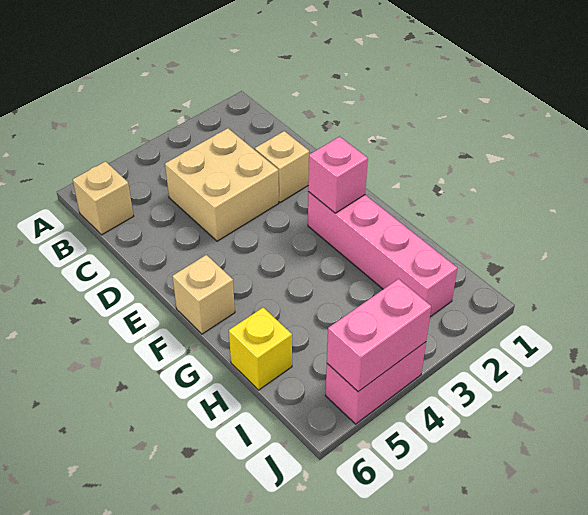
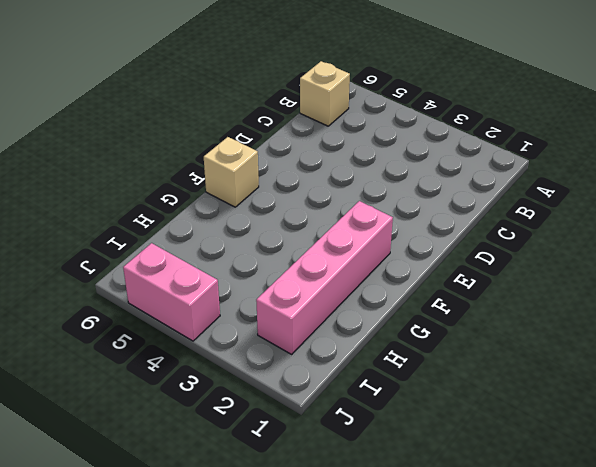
none -> tan 2x2 brick [165,128,279,241]
none -> tan 1x1 brick [255,131,309,202]

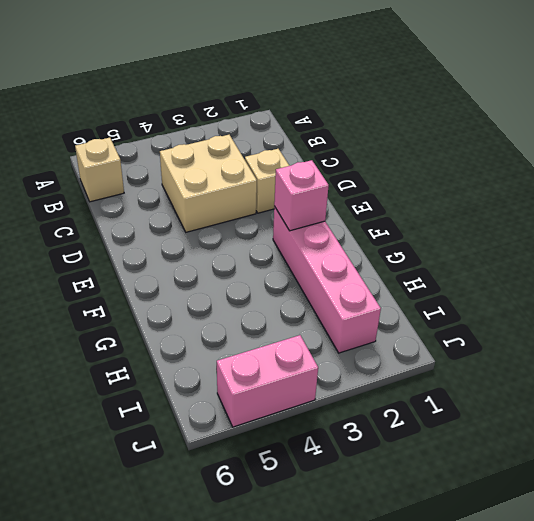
none -> tan 1x1 brick [172,255,235,334]
none -> yellow 1x1 brick [229,308,292,390]

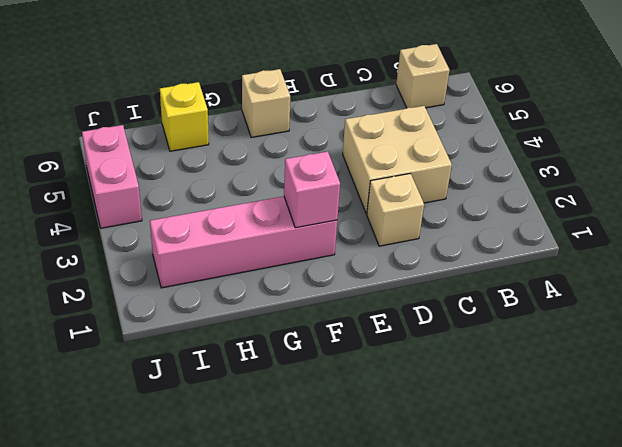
none -> pink 1x2 brick [327,279,431,392]

